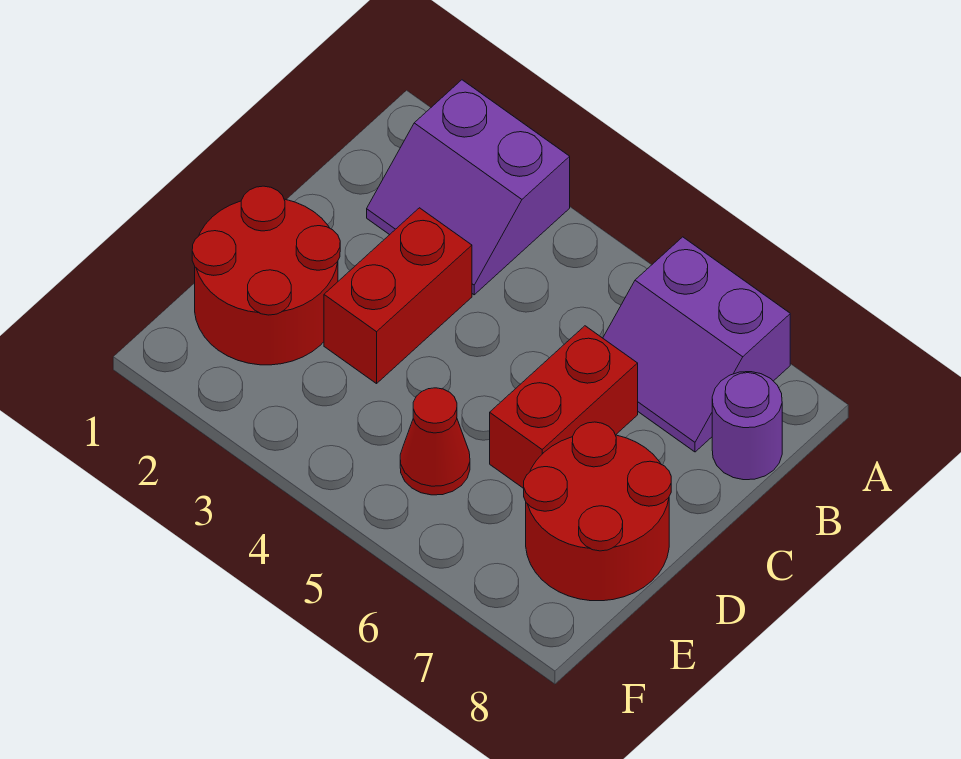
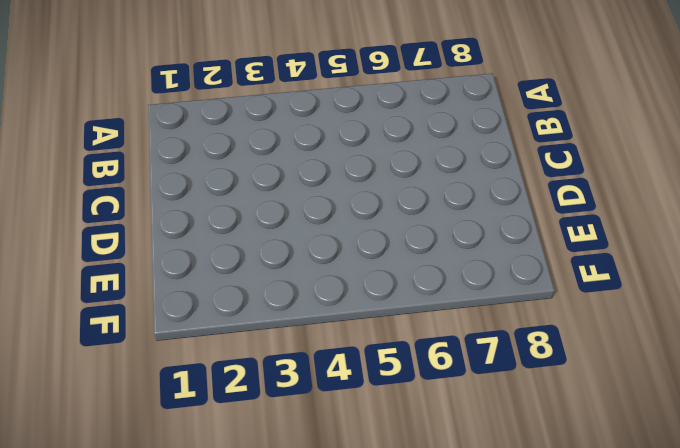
none -> purple 2x2 slope [367,80,570,295]
none -> purple 2x2 slope [603,237,790,452]

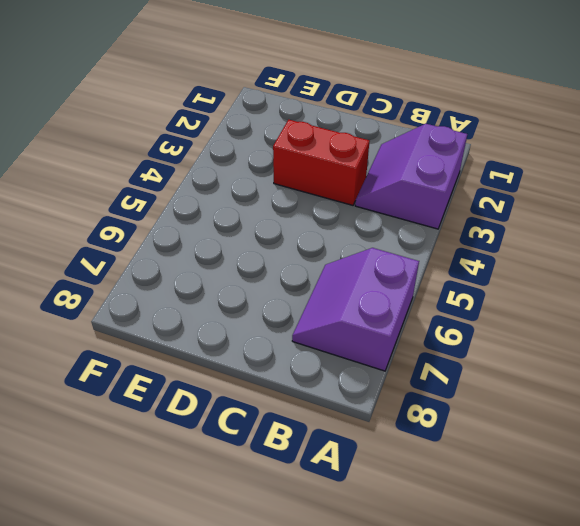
none -> purple 1x1 round brick [712,372,782,480]
none -> red 1x2 brick [490,326,638,488]

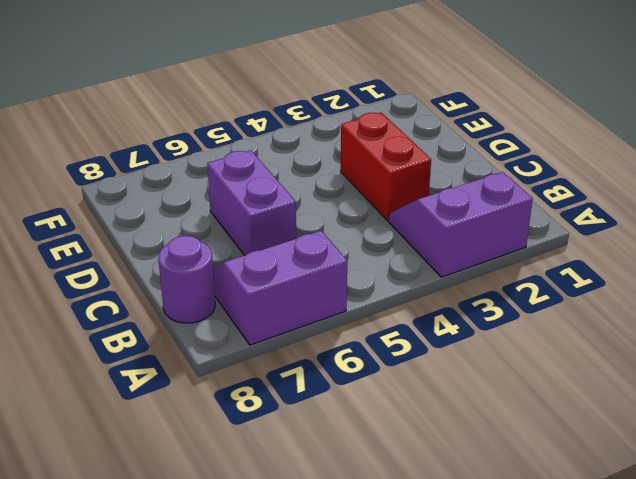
purple 1x2 brick [207,150,296,255] -> red 1x2 brick [490,326,638,488]
none -> red 2x2 round brick [192,186,340,365]
none -> red 2x2 round brick [524,422,671,601]

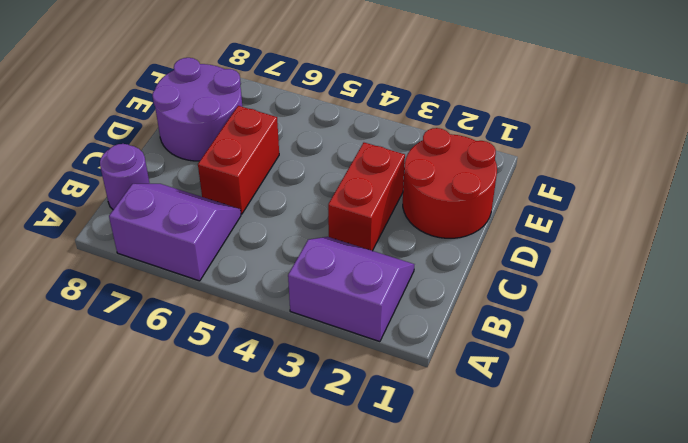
purple 2x2 round brick [152,58,242,161] -> red 2x2 round brick [524,422,671,601]
none -> red 1x1 cone [400,388,470,495]

